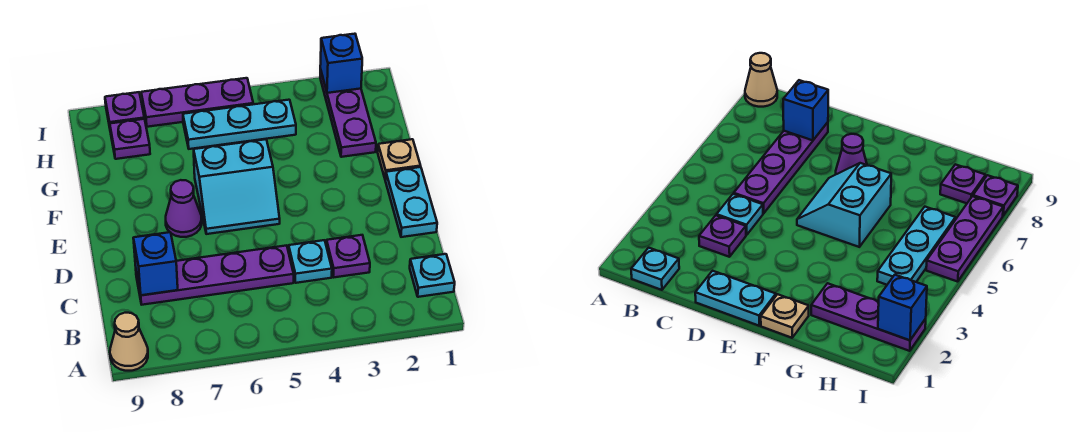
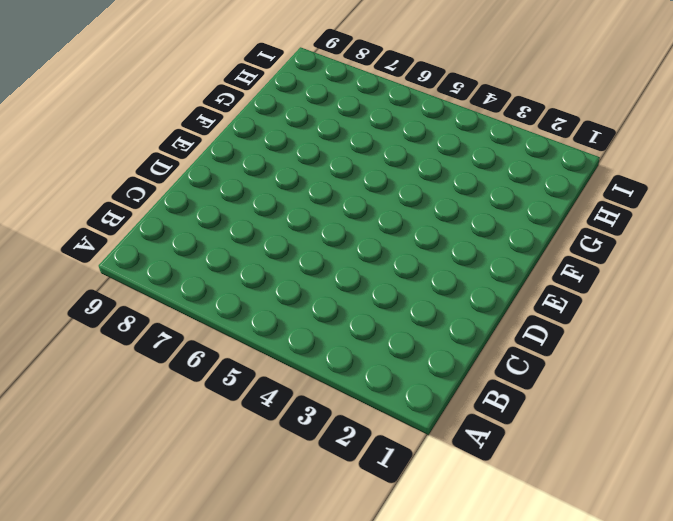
none -> tan 1x1 cone [110,313,148,371]
none -> cyan 1x1 plate [410,254,455,297]
none -> purple 1x1 plate [326,235,370,277]

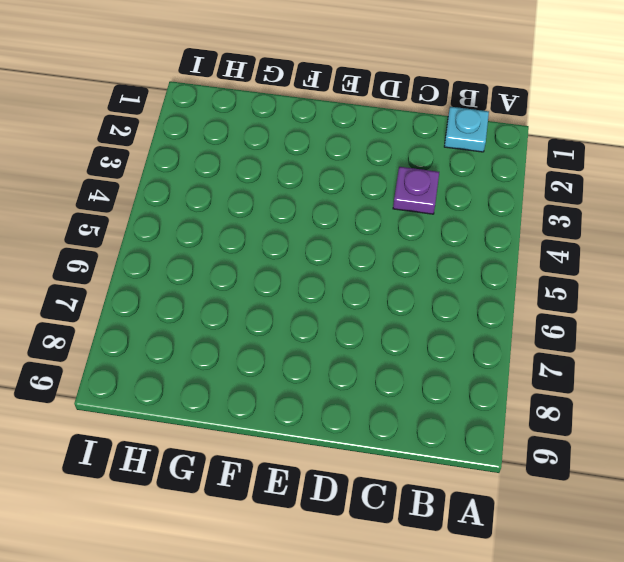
none -> tan 1x1 cone [110,313,148,371]
none -> cyan 1x1 plate [289,240,332,283]
none -> purple 1x4 plate [136,245,294,305]

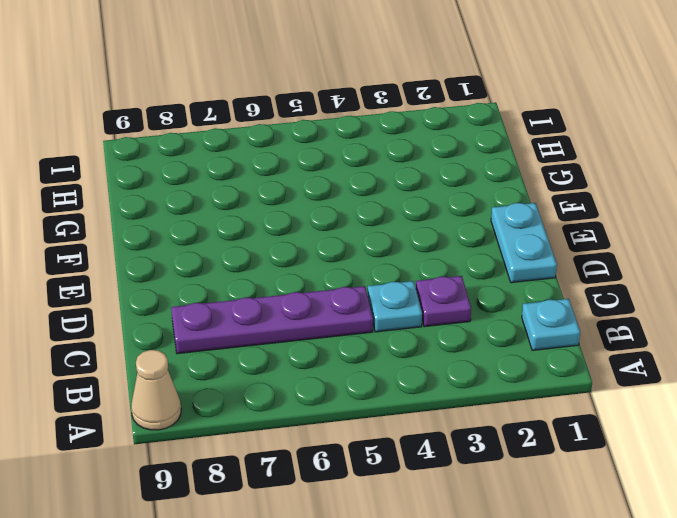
none -> cyan 2x2 slope [194,139,280,234]
none -> purple 1x1 cone [166,180,202,237]
none -> tan 1x1 plate [378,139,421,180]

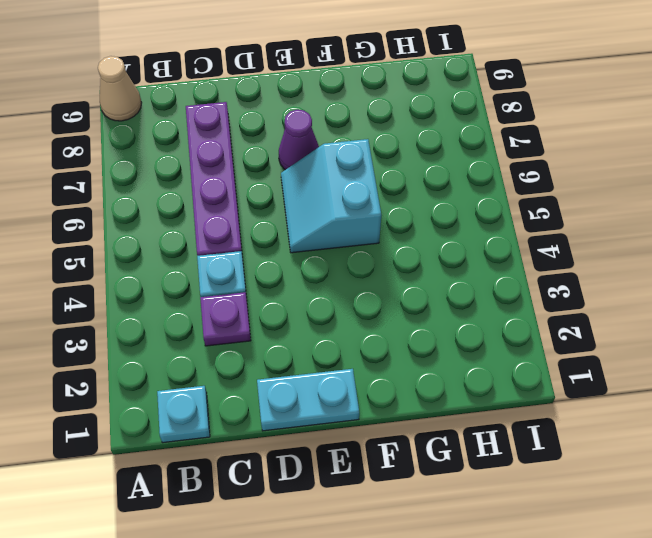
none -> tan 1x1 plate [378,139,421,180]
none -> purple 1x3 plate [320,69,376,157]
none -> cyan 1x3 plate [183,100,296,149]

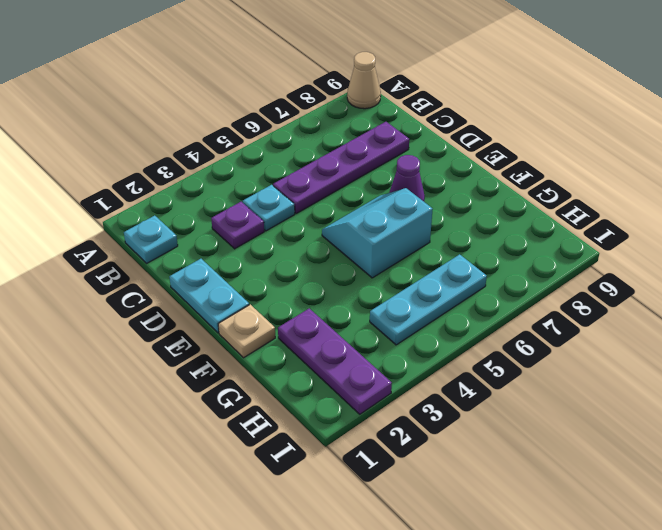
none -> purple 1x1 plate [110,119,150,159]
none -> purple 1x3 plate [141,78,253,127]
none -> purple 1x1 plate [105,92,144,127]

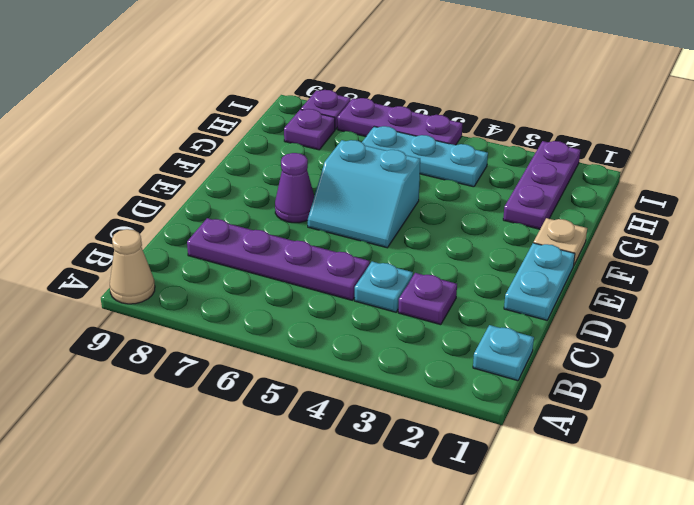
none -> blue 1x1 brick [133,232,178,295]
none -> blue 1x1 brick [320,34,362,93]

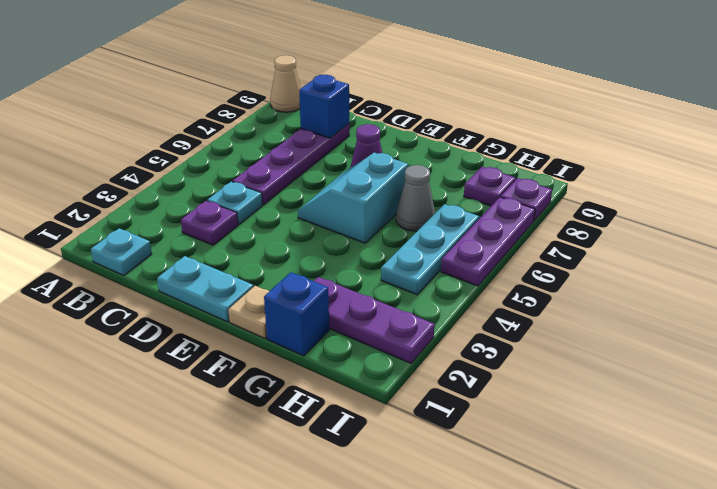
blue 1x1 brick [264,272,329,356] -> blue 1x1 brick moved to [320,34,362,93]
grey 1x1 cone [396,165,435,231] -> none

